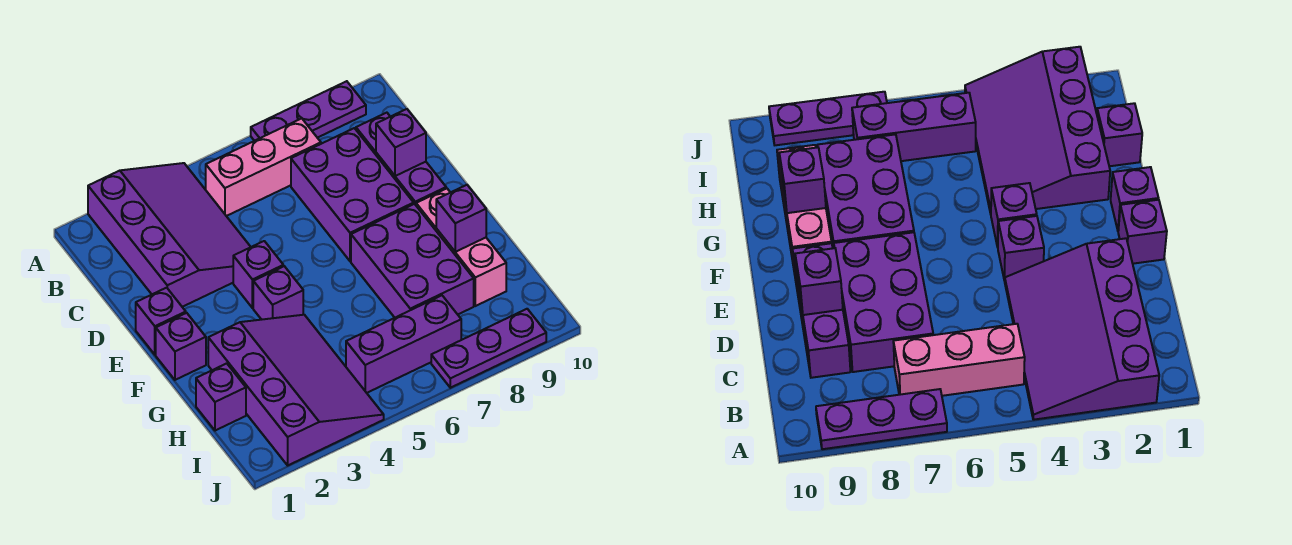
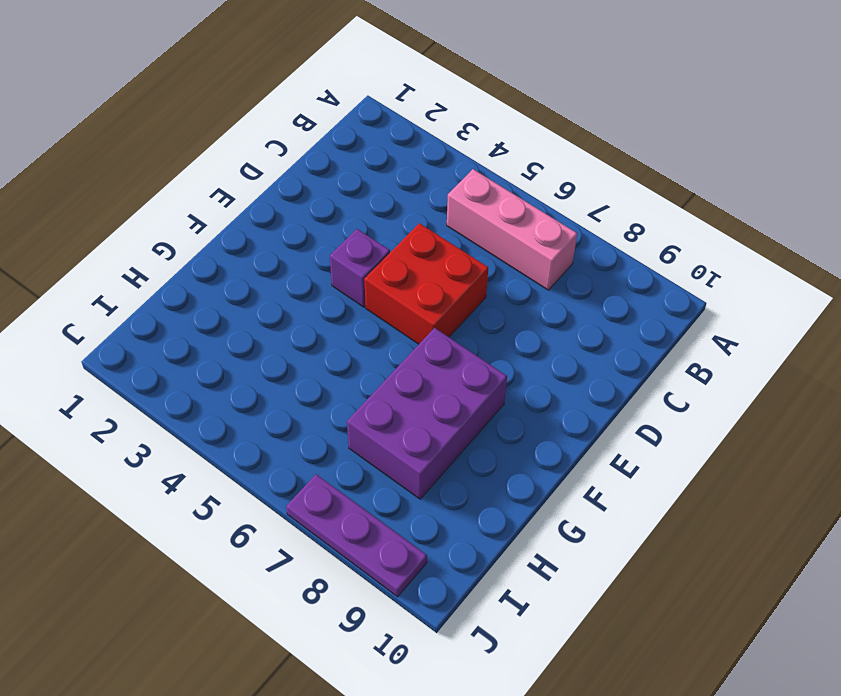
red 2x2 brick [364,223,488,344] -> none
none -> purple 3x4 slope [88,163,250,307]
none -> purple 1x3 plate [251,81,366,141]
none -> purple 2x3 brick [291,128,414,261]

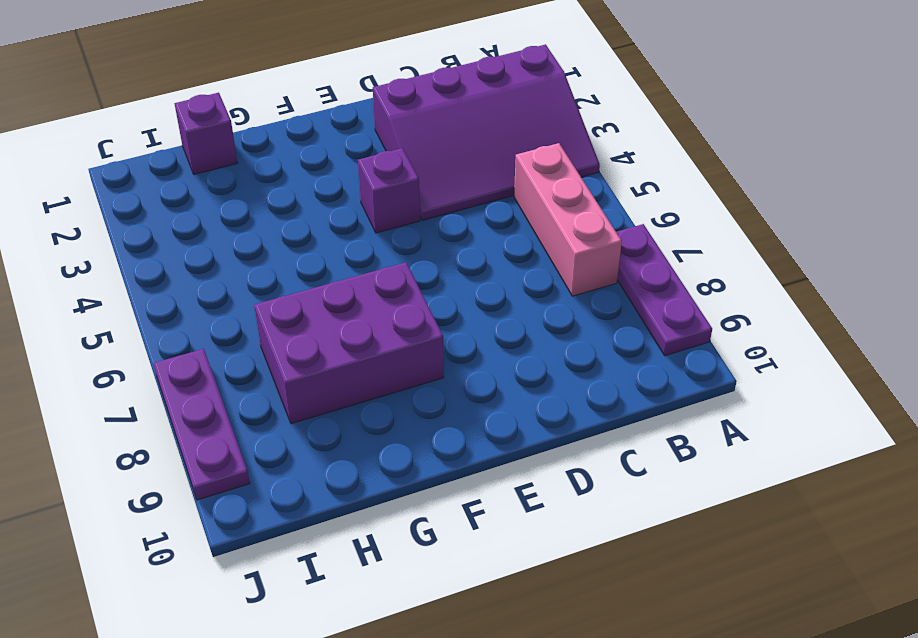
none -> purple 2x3 brick [291,128,414,261]
none -> purple 1x3 brick [356,113,446,205]
none -> purple 1x1 brick [136,288,186,355]

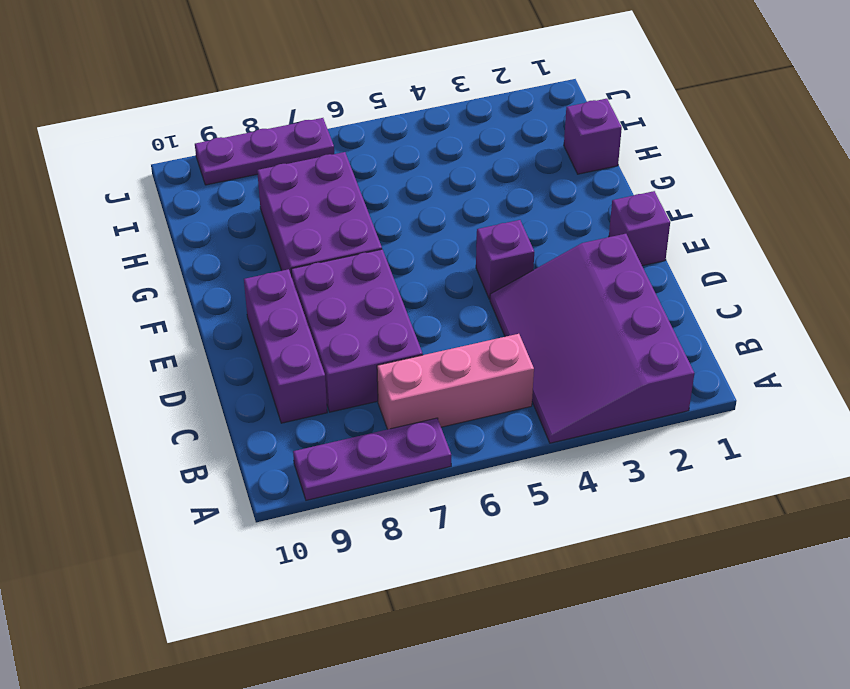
none -> purple 1x1 brick [156,313,206,380]
none -> purple 1x1 brick [253,266,303,320]
none -> pink 1x3 brick [416,188,506,306]

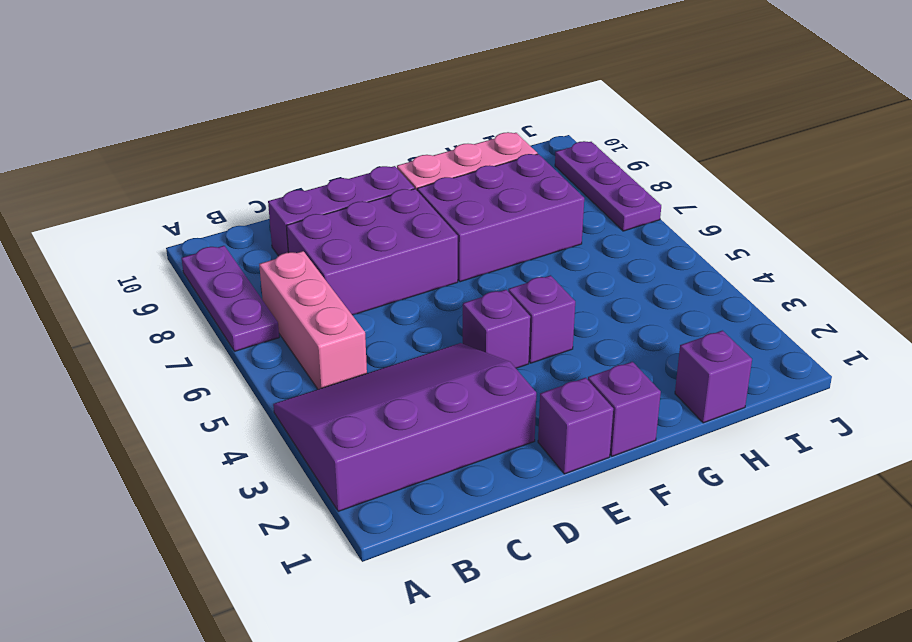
none -> purple 3x4 slope [208,315,384,465]
none -> purple 1x3 brick [346,295,461,393]
none -> purple 1x1 brick [376,109,426,176]

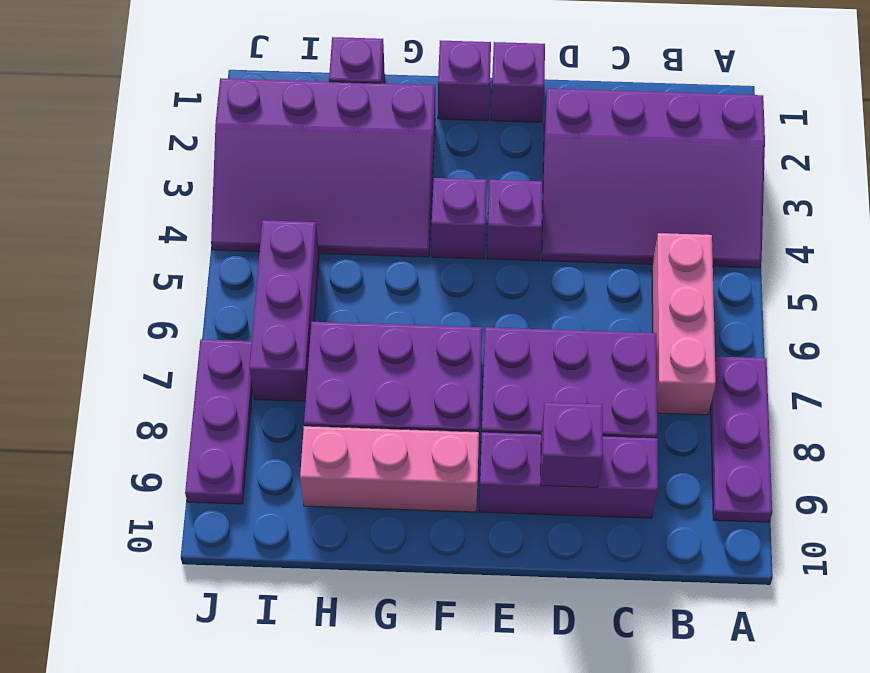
none -> purple 1x1 brick [436,185,486,252]

